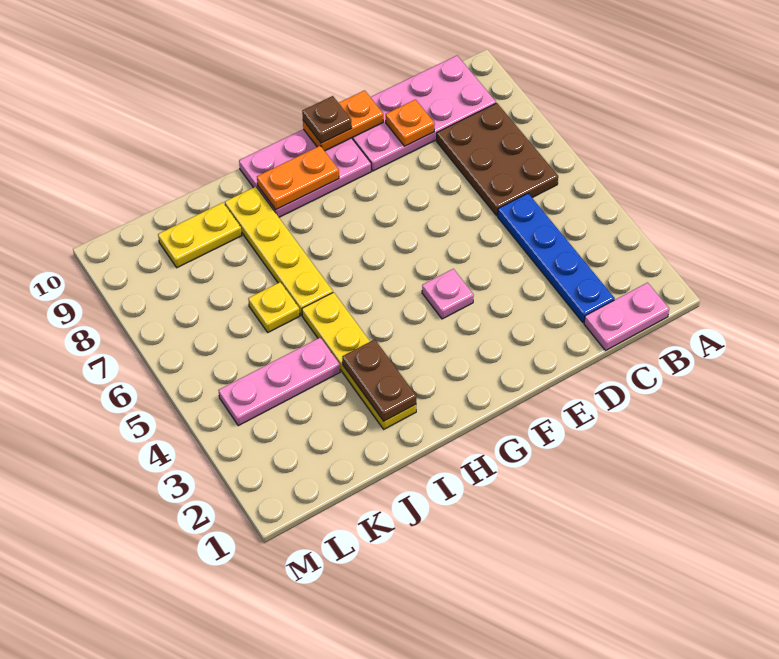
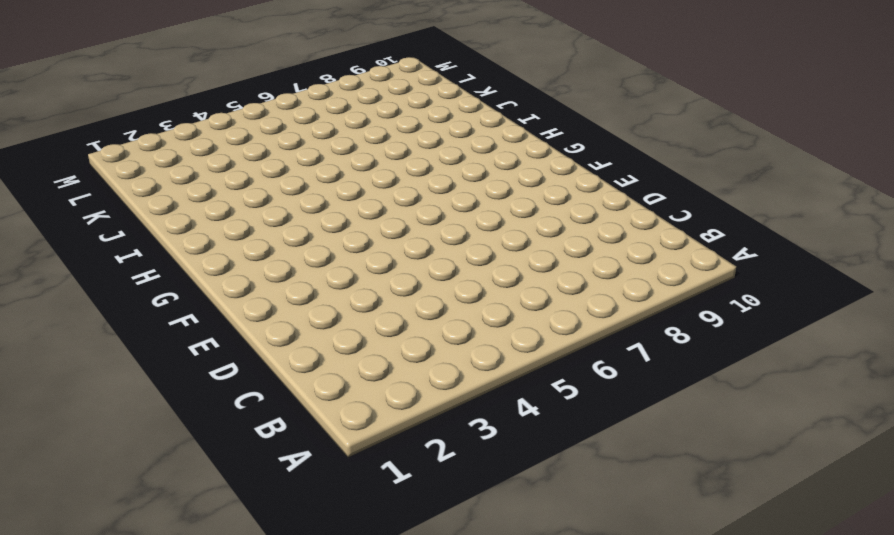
none -> pink 1x2 plate [584,283,669,350]
none -> brown 2x3 plate [436,103,558,216]
none -> pink 2x4 plate [352,56,496,171]

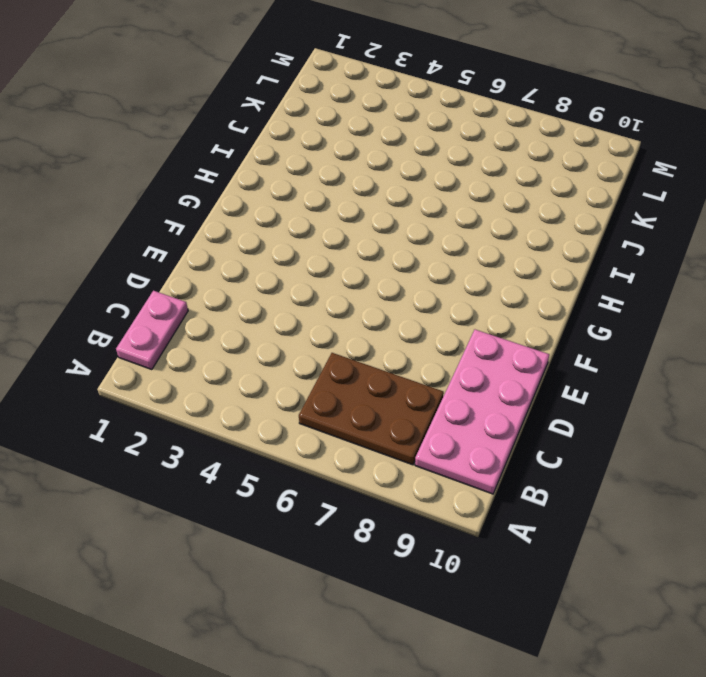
none -> blue 1x4 plate [498,193,615,323]
none -> pink 1x1 plate [422,269,474,319]
none -> pink 2x3 plate [239,129,371,217]

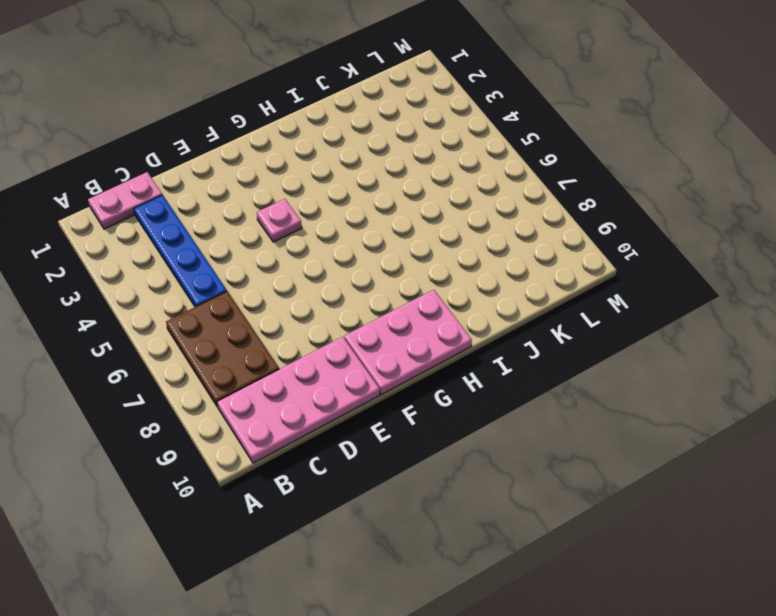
none -> yellow 1x4 plate [302,292,416,429]
none -> yellow 1x4 plate [225,187,333,315]
none -> pink 1x3 plate [219,337,340,426]

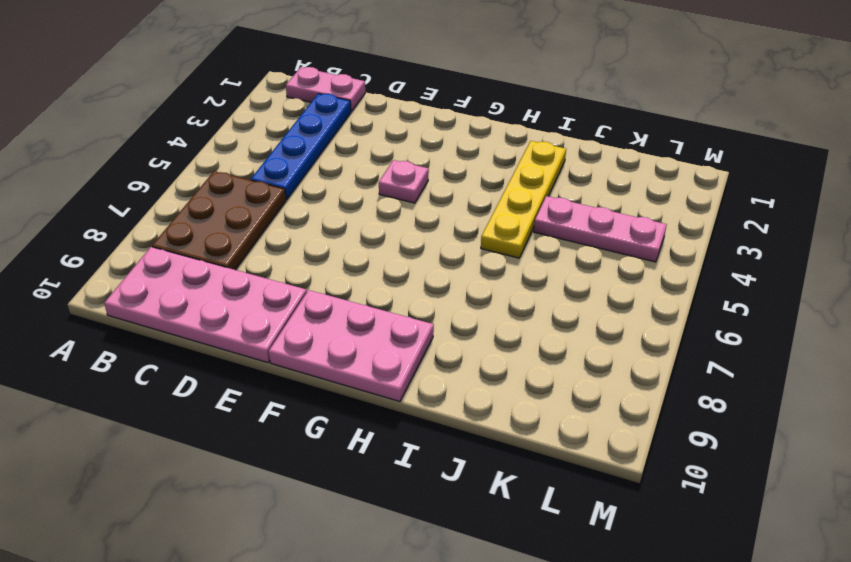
none -> yellow 1x4 plate [225,187,333,315]
none -> yellow 1x1 plate [248,282,300,332]
none -> yellow 1x2 plate [158,203,242,268]

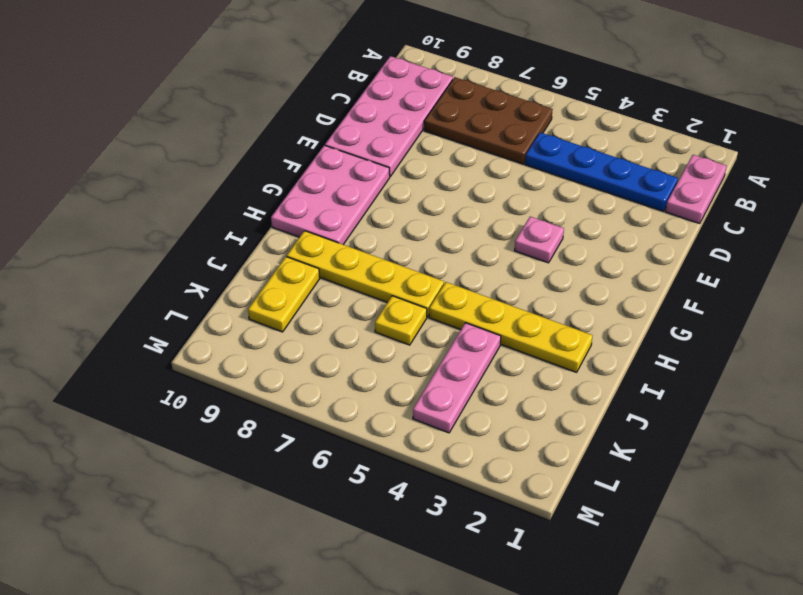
none -> orange 1x1 plate [386,100,435,146]
none -> orange 1x2 plate [303,90,383,151]
none -> orange 1x2 plate [257,146,339,210]

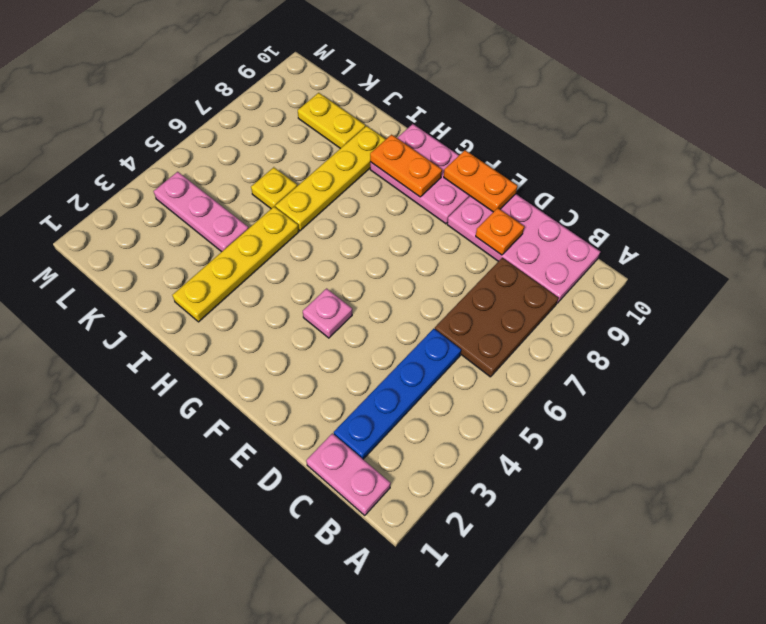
none -> brown 1x2 plate [342,339,417,421]
none -> brown 1x1 plate [302,96,352,143]

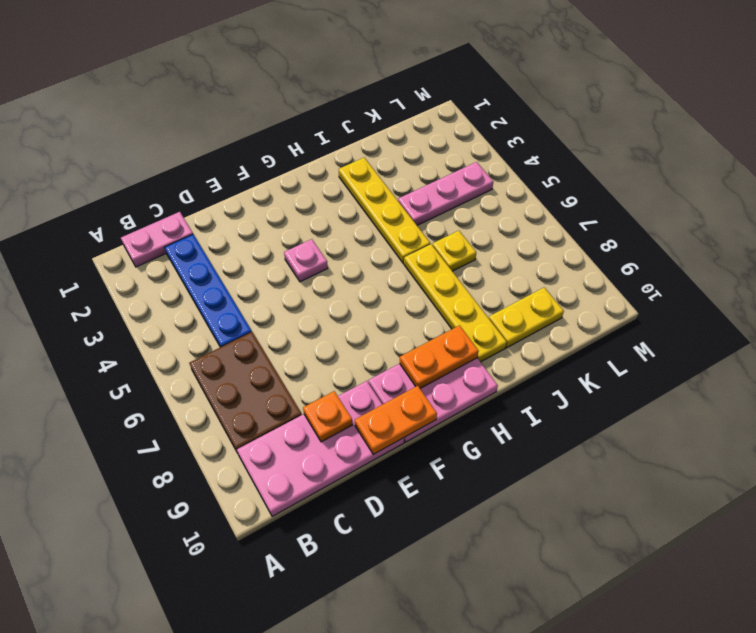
none -> brown 1x2 plate [342,339,417,421]
none -> brown 1x1 plate [302,96,352,143]

